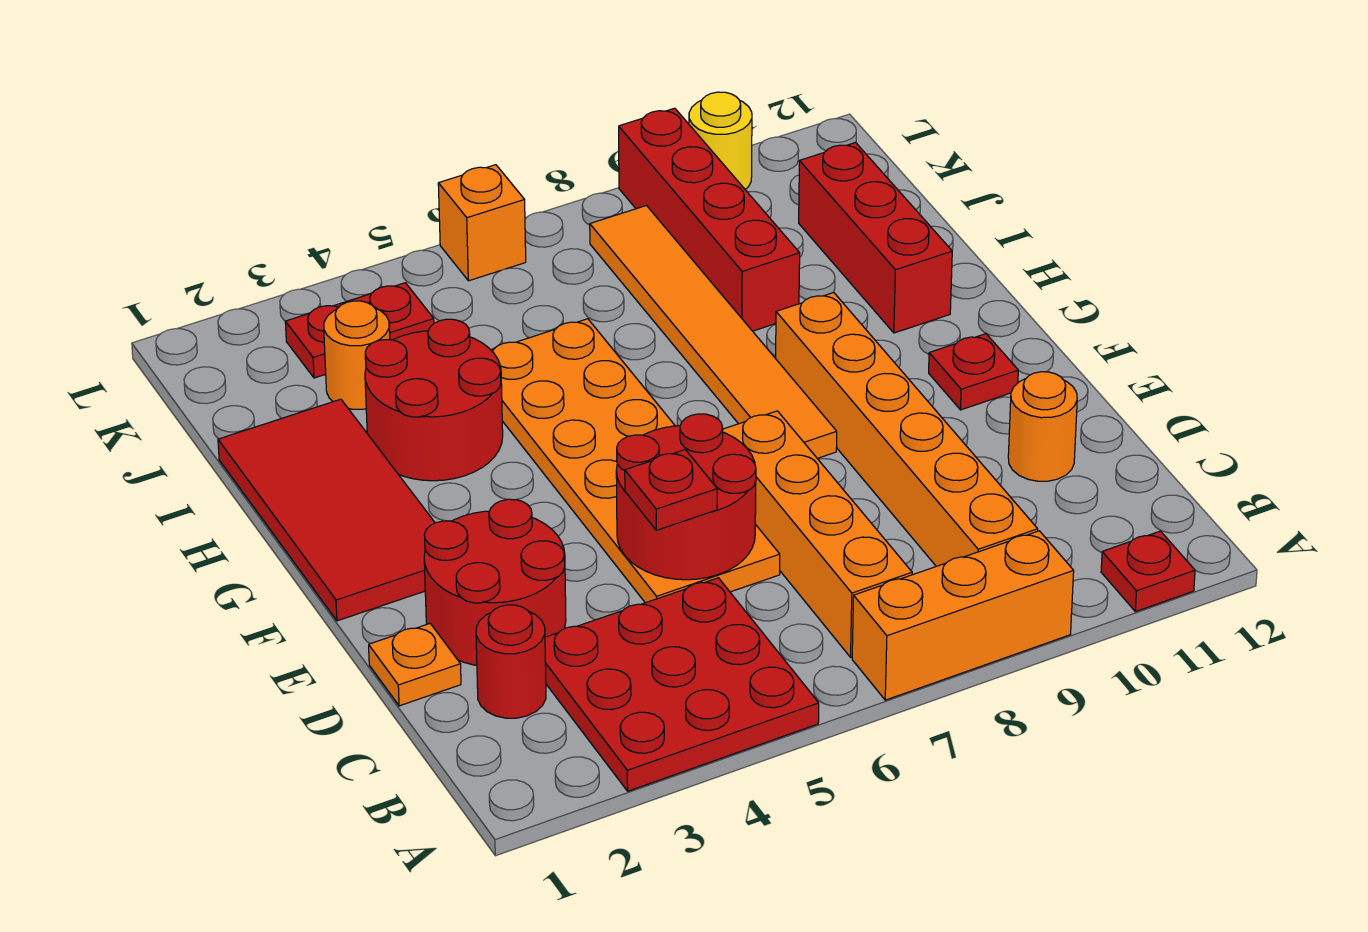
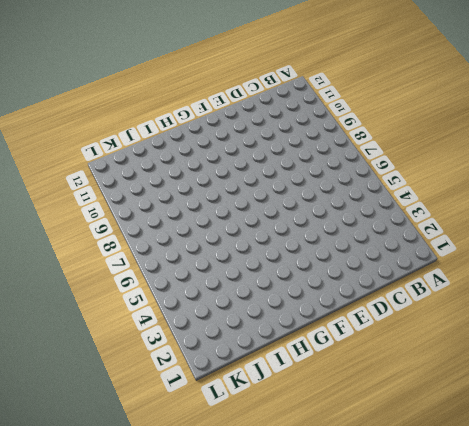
none -> red 3x3 plate [545,578,819,791]
none -> orange 1x3 brick [852,531,1074,700]
none -> red 1x1 plate [1101,531,1195,612]

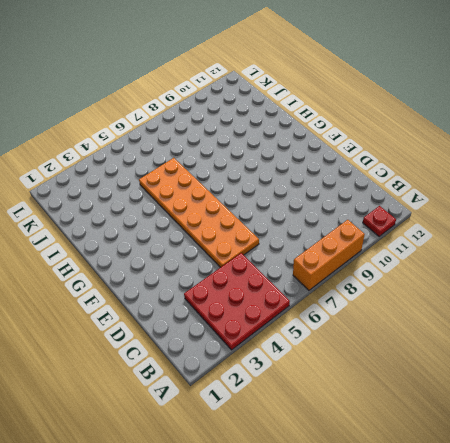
none -> orange 1x4 brick [723,411,912,657]
none -> orange 1x6 brick [776,293,1038,566]
none -> red 1x1 round brick [476,605,546,718]

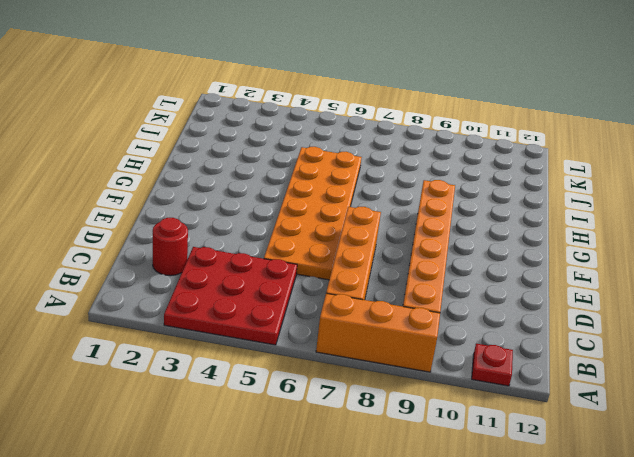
none -> orange 1x1 plate [369,624,461,706]
none -> red 2x2 round brick [424,499,566,665]
none -> orange 1x1 round brick [1008,372,1077,481]

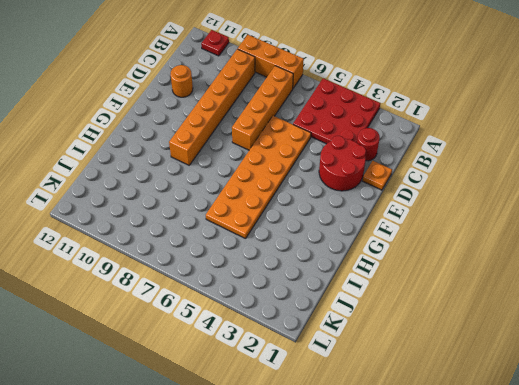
none -> red 2x4 tile [218,399,435,621]
none -> orange 1x6 tile [590,206,837,458]
none -> red 1x1 plate [929,334,1018,410]

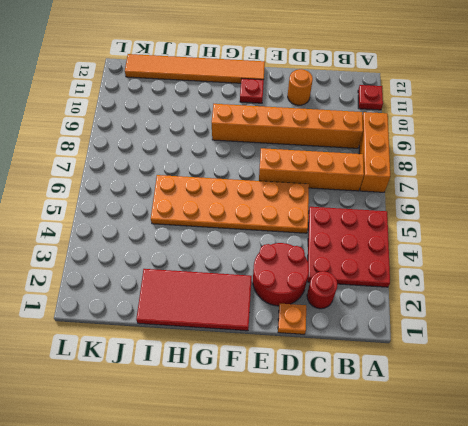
orange 1x6 tile [125,54,265,83] -> orange 1x6 tile moved to [590,206,837,458]
none -> red 2x2 round brick [365,319,503,481]
none -> red 1x3 brick [799,143,952,333]
none -> red 1x4 brick [619,108,800,331]

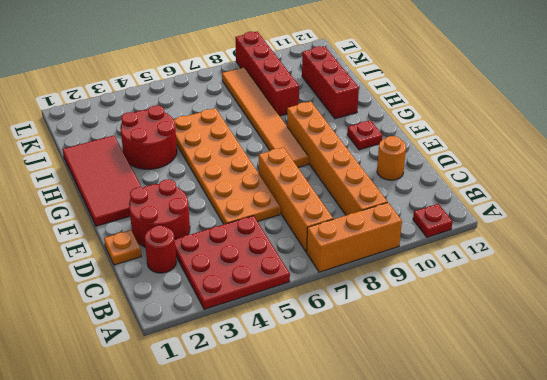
none -> orange 1x1 round brick [324,301,390,409]
none -> red 1x2 plate [285,283,434,378]
none -> orange 1x1 brick [438,165,526,281]

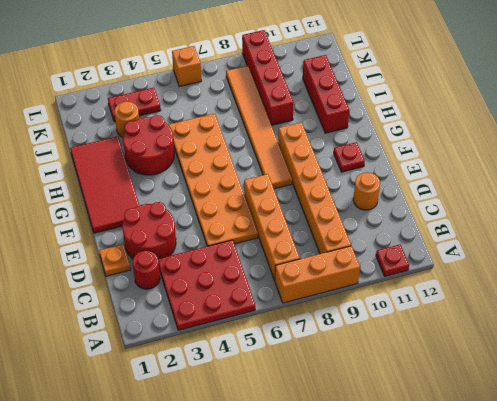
none -> yellow 1x1 round brick [689,92,752,189]
none -> red 2x2 round brick [616,414,756,580]
none -> red 1x1 plate [625,450,717,530]

